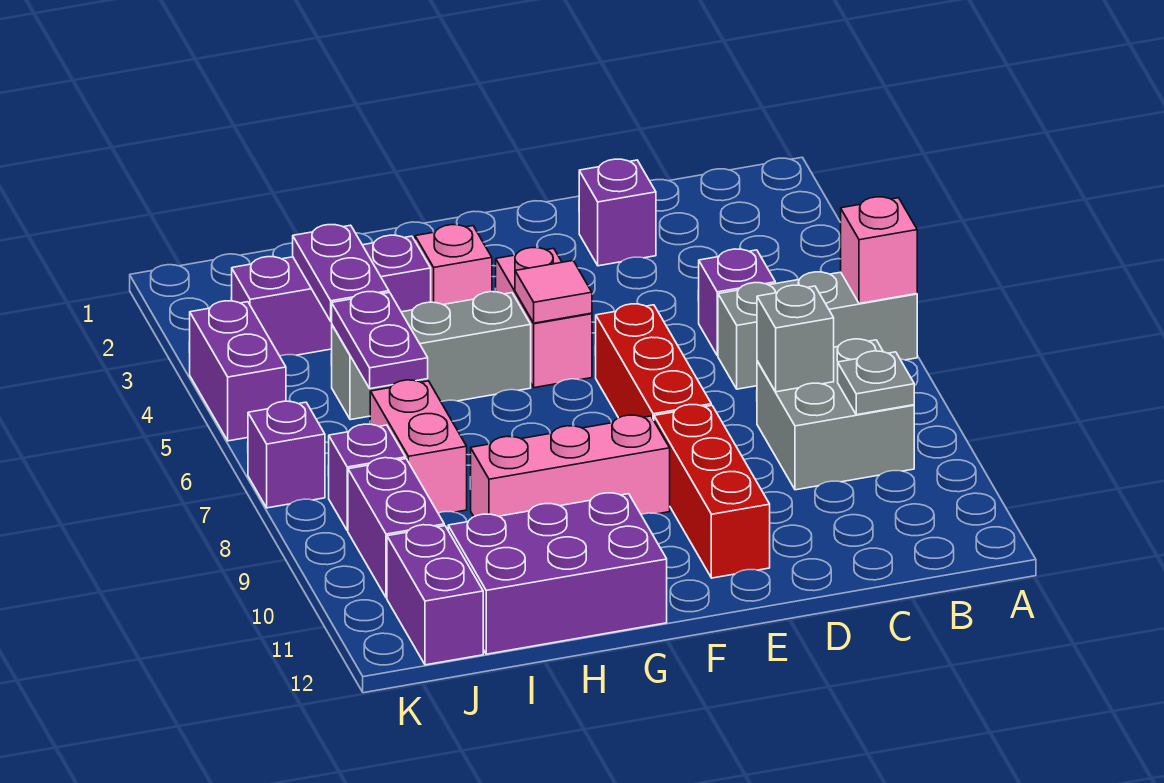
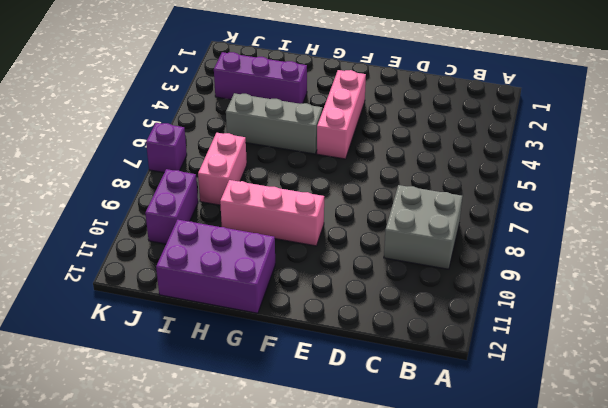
pink 1x3 brick [317,70,366,159] -> pink 1x2 brick [496,248,592,388]
none -> grey 1x3 brick [718,272,917,389]
none -> purple 1x1 brick [698,249,775,356]
none -> purple 1x1 brick [579,159,656,266]

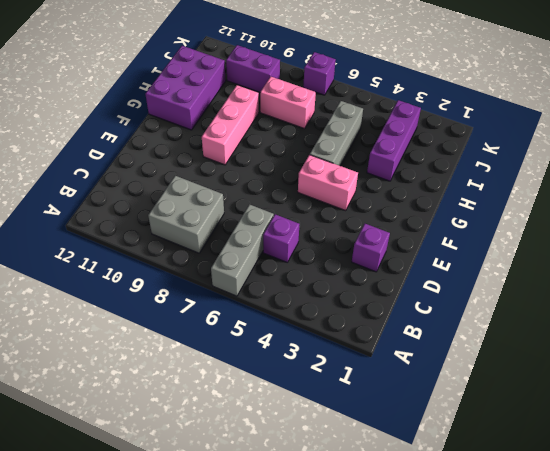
none -> red 1x3 brick [596,304,711,420]
none -> red 1x3 brick [654,405,770,578]
none -> pink 1x1 brick [415,225,492,305]

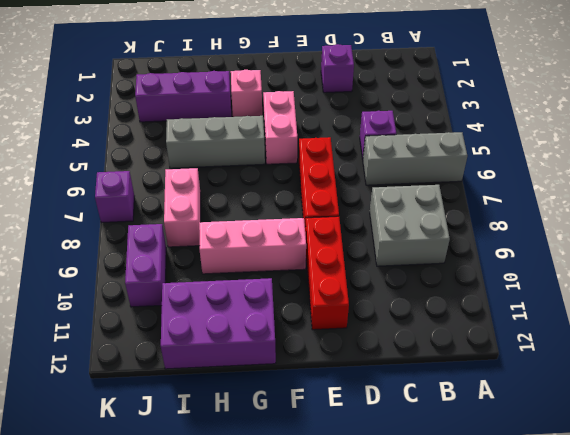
none -> purple 1x1 brick [328,424,405,531]
none -> purple 1x2 brick [387,525,483,665]
none -> purple 1x2 brick [190,301,286,441]

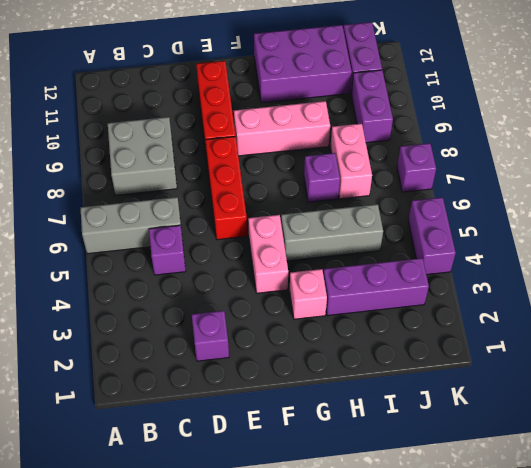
purple 1x1 brick [304,153,340,202] -> purple 1x1 brick moved to [328,424,405,531]
none -> pink 1x1 brick [841,197,917,304]
none -> grey 1x1 plate [838,351,914,415]
none -> grey 1x1 brick [757,285,834,392]

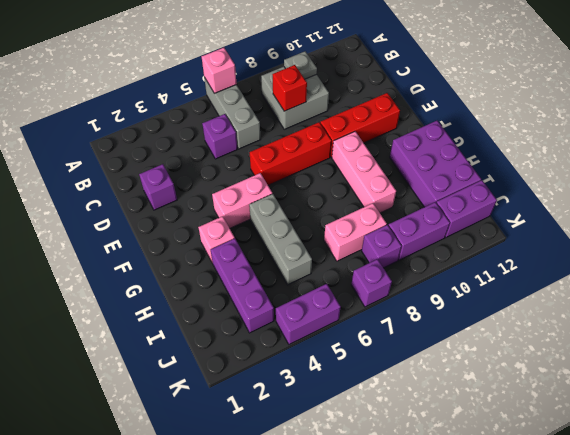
red 1x1 brick [273,65,307,111] -> grey 1x1 brick [757,285,834,392]
none -> pink 1x1 tile [515,261,592,323]
none -> purple 1x2 plate [293,225,389,322]
none -> purple 1x2 plate [332,292,428,389]

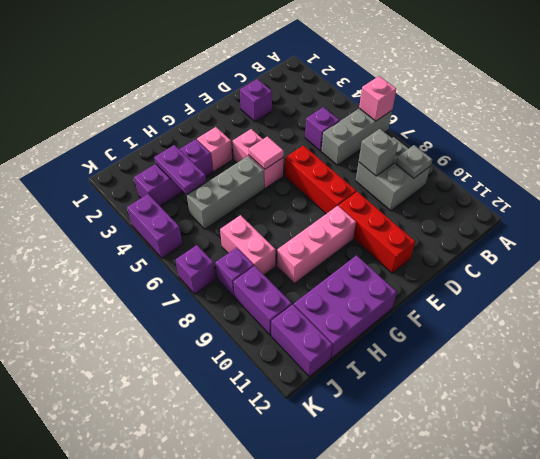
none -> purple 1x2 plate [332,292,428,389]

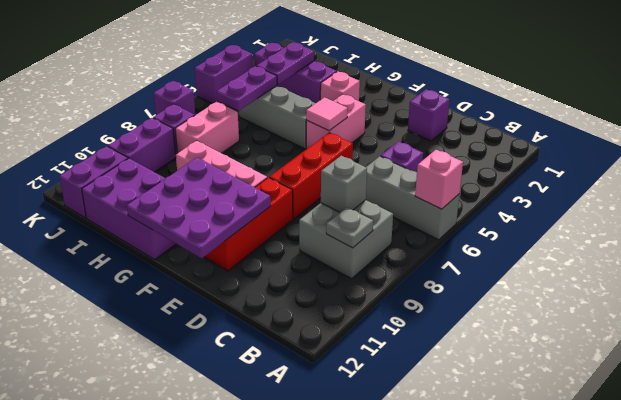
purple 3x3 plate [127,158,271,258] -> none

